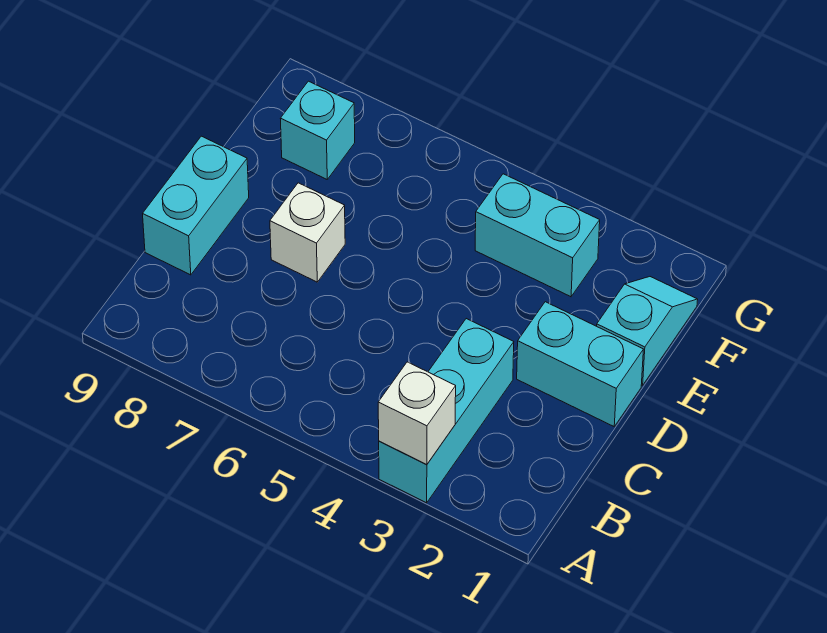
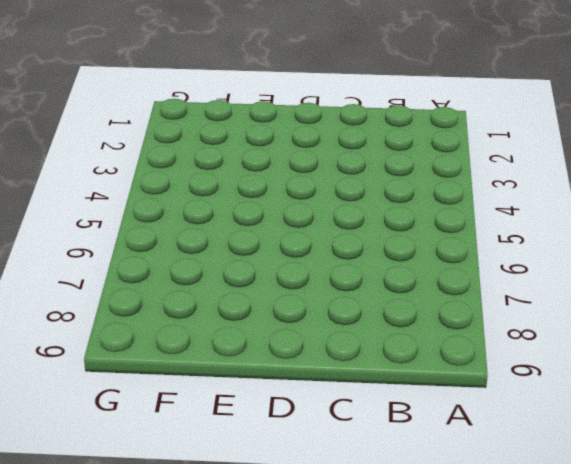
none -> cyan 1x3 brick [379,319,514,503]
none -> cyan 1x2 brick [143,136,249,275]

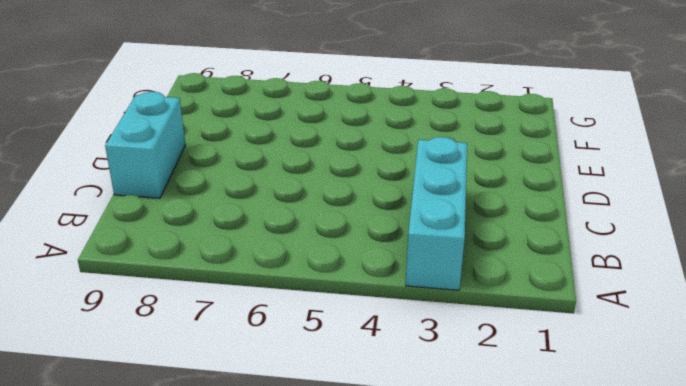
none -> cyan 1x2 brick [517,302,643,426]
none -> white 1x1 brick [270,183,345,282]

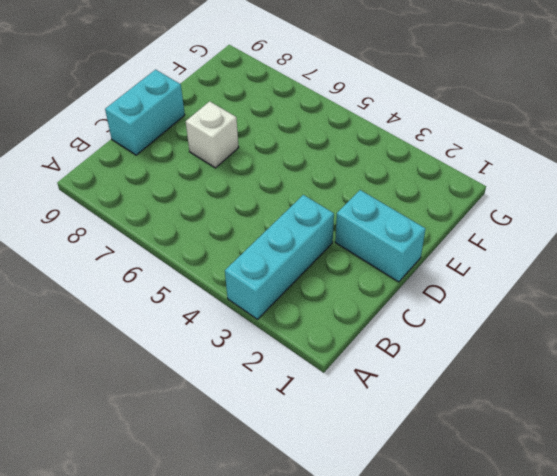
none -> cyan 1x2 slope [597,277,698,385]
none -> cyan 1x2 brick [475,174,600,297]

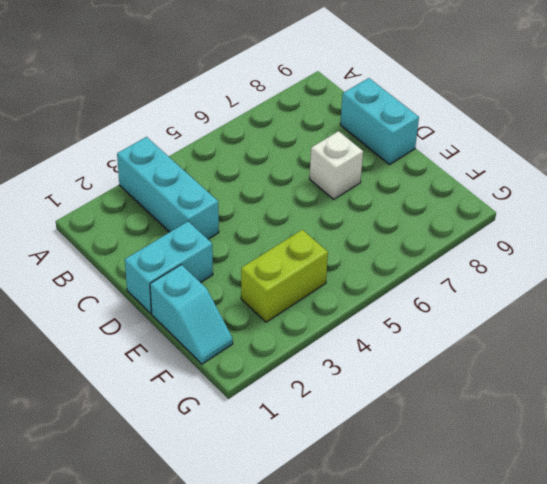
lime 1x2 brick [241,230,328,322] -> cyan 1x2 brick [475,174,600,297]
none -> cyan 1x1 brick [281,81,355,179]
none -> white 1x1 brick [378,362,456,464]

